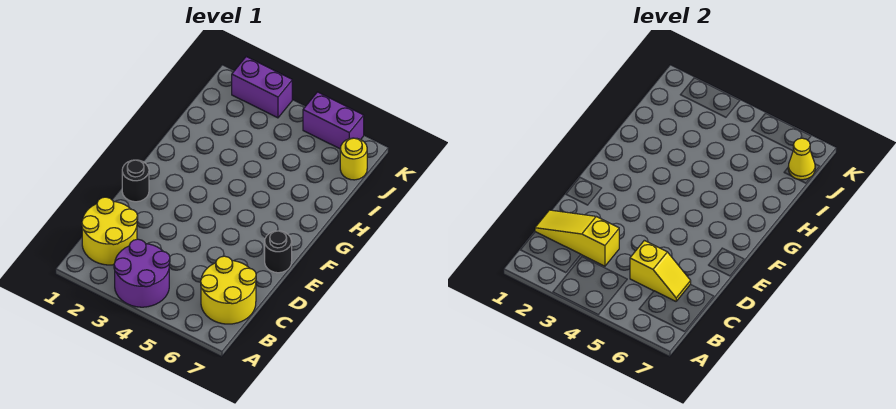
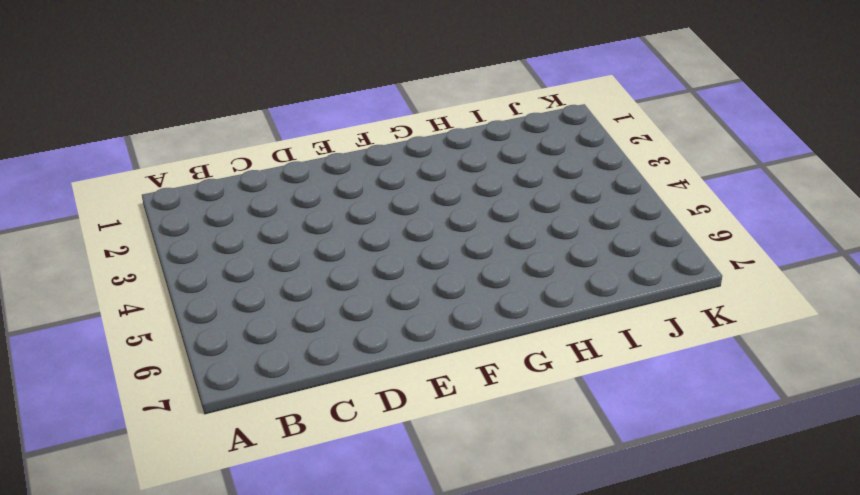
none -> purple 2x2 round brick [114,239,170,307]
none -> yellow 2x2 round brick [82,197,138,265]

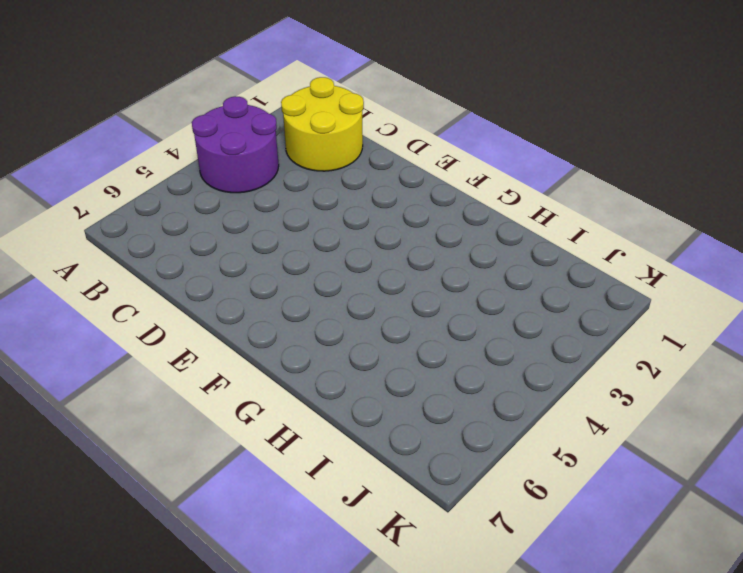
none -> yellow 2x2 round brick [201,256,256,324]
none -> black 1x1 round brick [122,160,149,202]

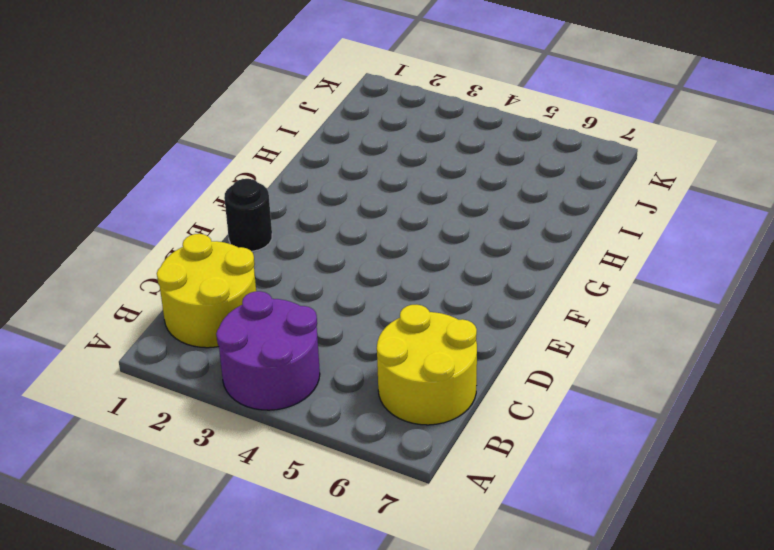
none -> black 1x1 round brick [265,231,292,273]
none -> yellow 1x1 round brick [340,138,367,180]

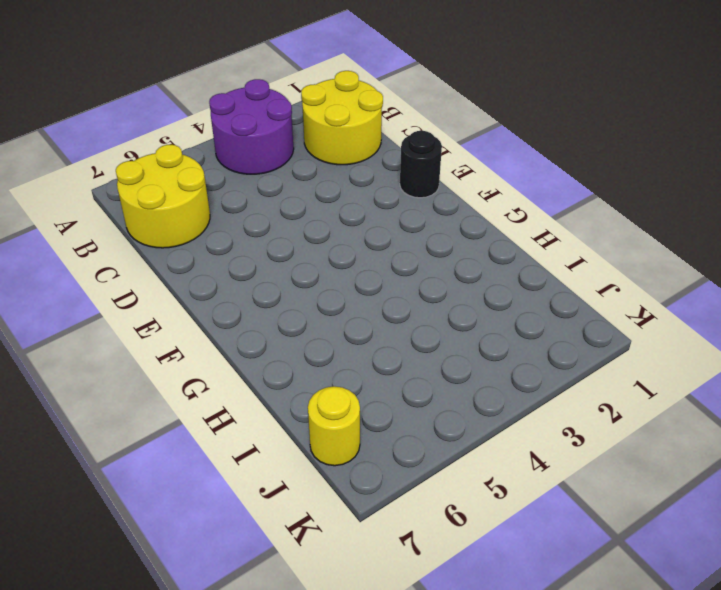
none -> black 1x1 round brick [265,231,292,273]
none -> purple 1x2 brick [232,57,292,118]

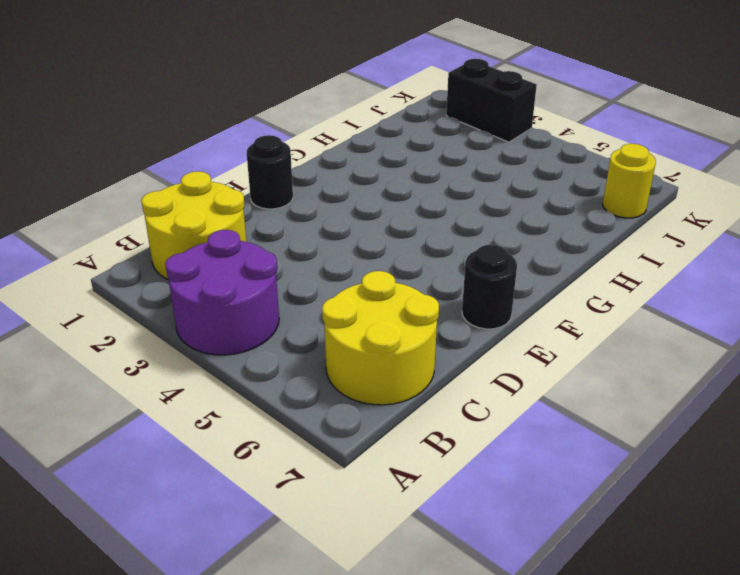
black 1x2 brick [446,59,537,142] -> purple 1x2 brick [232,57,292,118]
none -> purple 1x2 brick [303,92,364,149]
none -> yellow 1x3 slope [535,210,619,266]

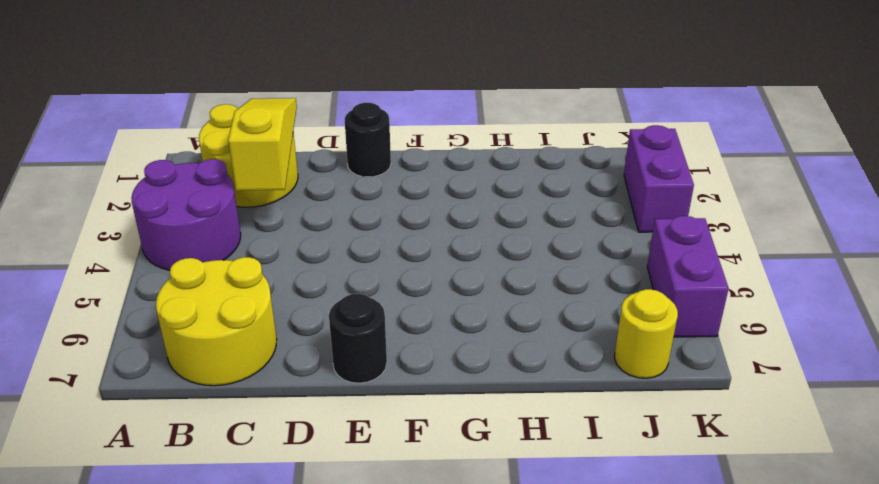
none -> yellow 1x2 slope [630,240,691,301]
none -> yellow 1x1 cone [788,138,815,180]

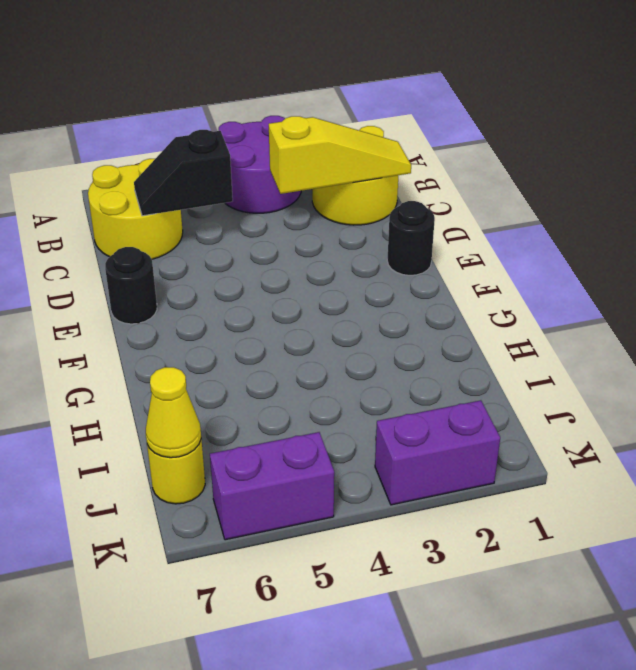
black 1x2 slope [134,130,233,216] -> yellow 1x2 slope [630,240,691,301]

